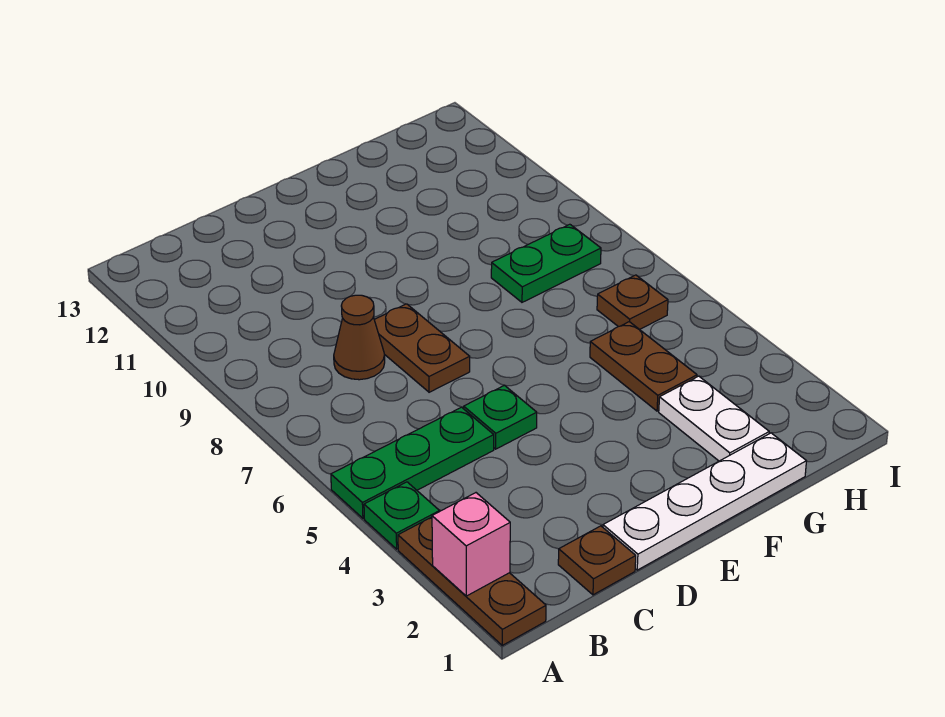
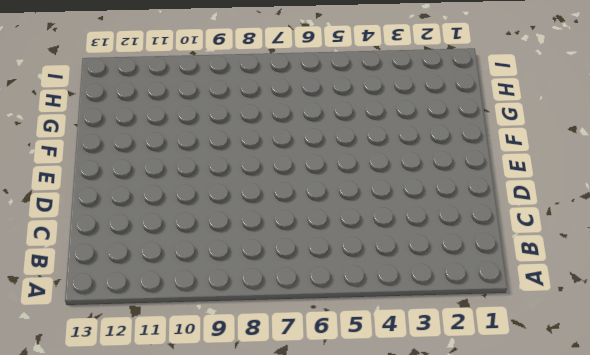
none -> brown 1x3 plate [398,517,546,645]
none -> green 1x1 plate [364,482,440,549]
none -> green 1x3 plate [331,407,494,518]

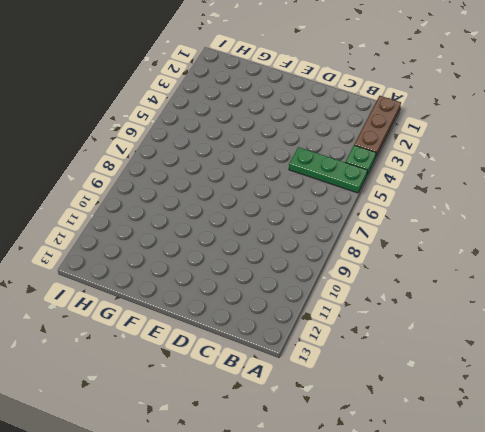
none -> brown 1x1 plate [558,526,636,595]
none -> brown 1x1 cone [334,295,385,380]
none -> white 1x4 plate [603,433,807,570]

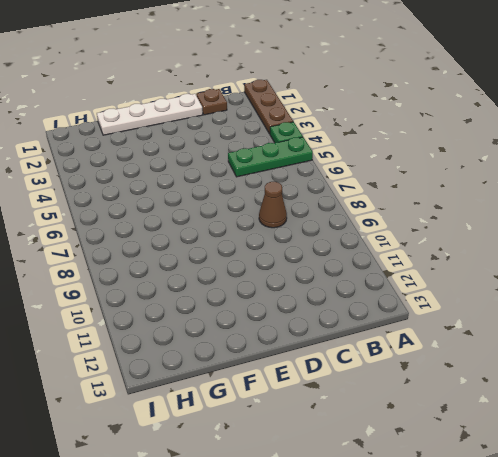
none -> green 1x1 plate [464,385,537,449]
none -> brown 1x2 plate [374,304,470,392]
none -> white 1x2 plate [659,376,769,461]

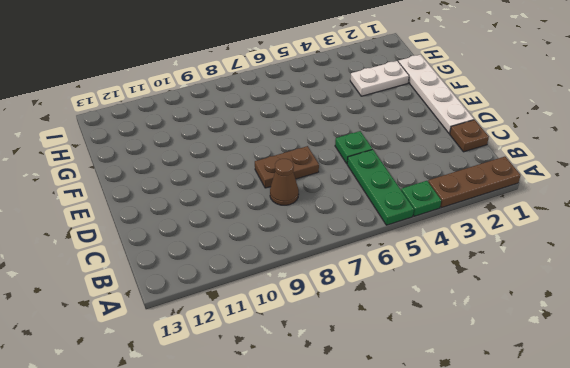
none -> brown 1x2 plate [590,322,697,411]
none -> green 1x2 plate [491,224,601,302]
none -> brown 1x1 plate [597,275,668,330]

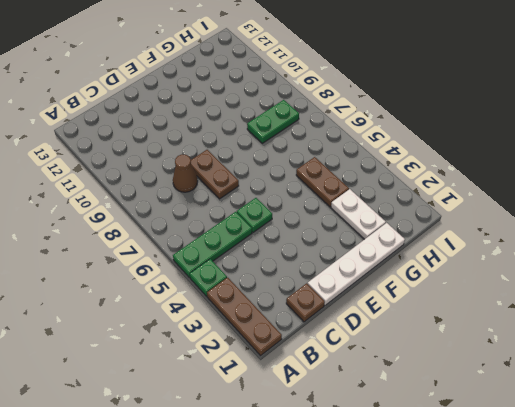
none -> brown 1x1 plate [597,275,668,330]
none -> pink 1x1 brick [432,493,510,596]

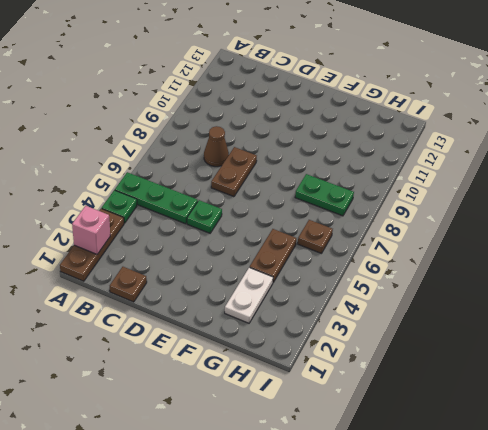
none -> white 1x4 plate [603,433,807,570]

